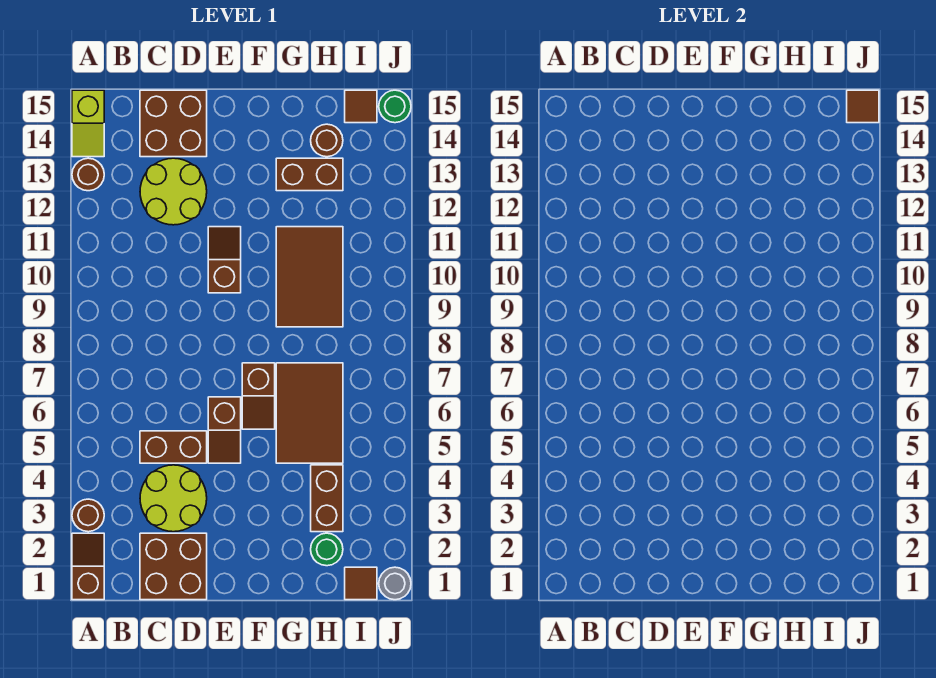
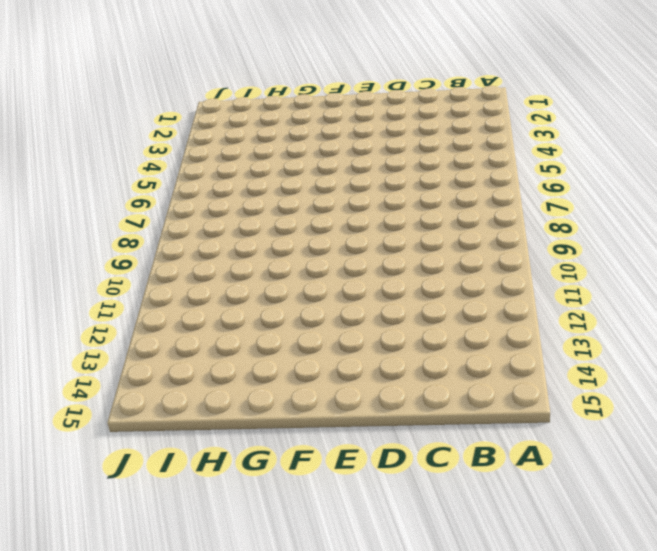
none -> brown 1x2 slope [72,533,104,600]
none -> brown 1x1 round brick [72,499,104,532]
none -> brown 1x1 round brick [72,158,104,191]

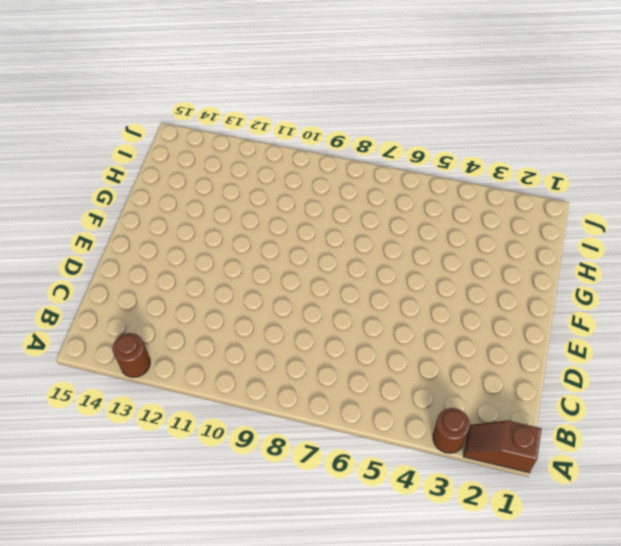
none -> lime 1x2 slope [72,90,104,157]
none -> brown 2x2 brick [140,533,207,600]
none -> lime 2x2 round brick [140,465,207,532]

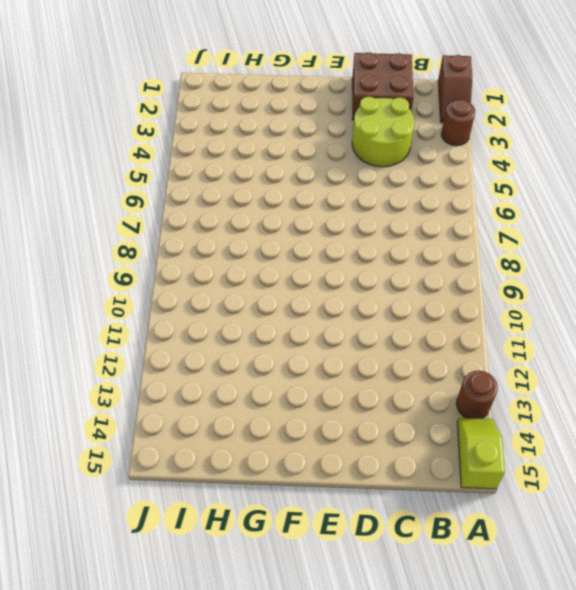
none -> brown 1x2 brick [140,431,207,463]
none -> lime 2x2 round brick [140,158,207,225]
none -> brown 2x2 brick [140,90,207,157]

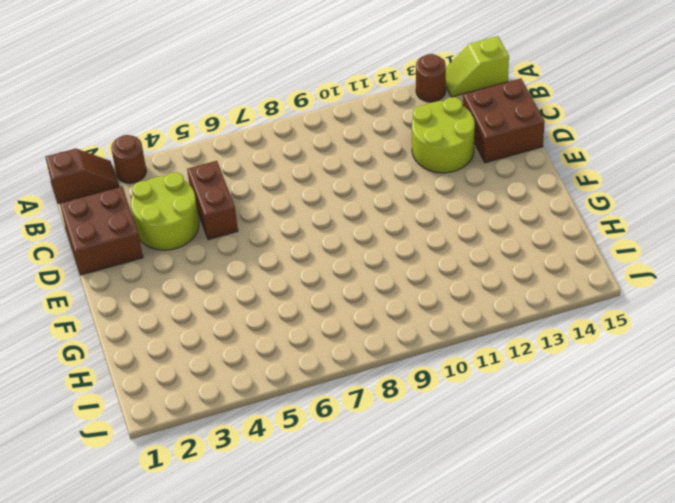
none -> brown 1x2 slope [208,397,241,463]
none -> brown 1x2 slope [208,227,241,293]
none -> brown 1x2 slope [242,363,275,429]

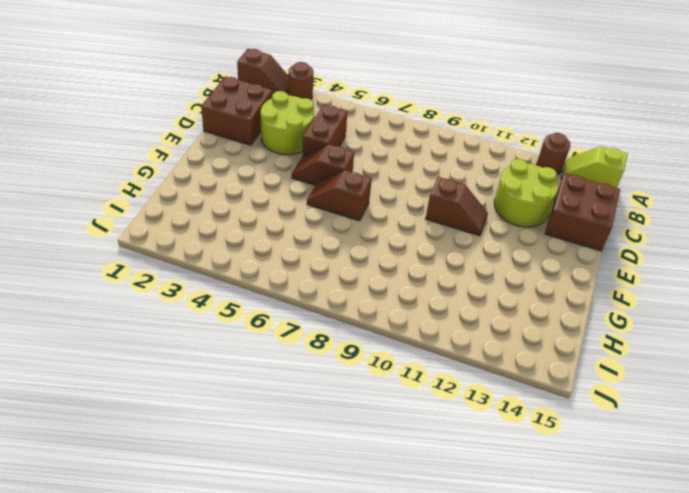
none -> brown 2x3 tile [276,363,343,463]
none -> brown 2x3 tile [276,227,343,327]
none -> brown 1x2 brick [276,158,343,191]

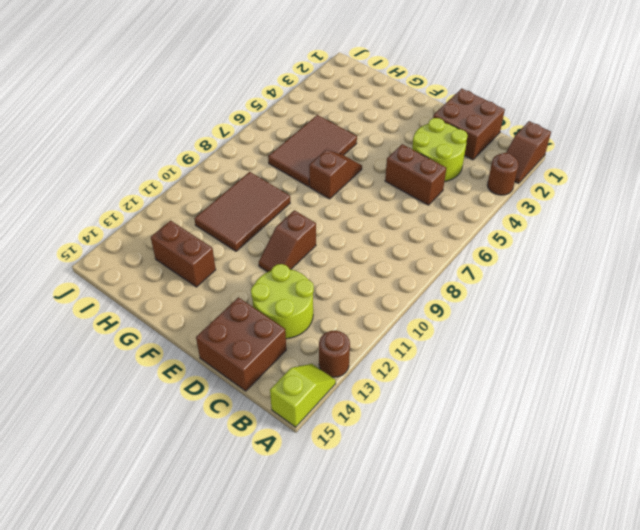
none -> brown 1x2 slope [208,397,241,463]
none -> green 1x1 round brick [311,533,343,566]
none -> brown 1x2 brick [311,465,343,532]

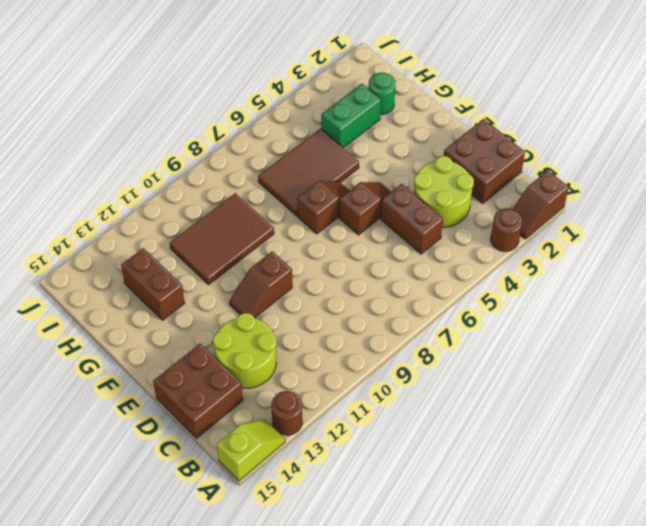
green 1x2 brick [321,84,381,148] -> brown 1x2 brick [311,465,343,532]
none -> brown 1x1 round brick [311,124,343,157]
none -> brown 1x1 tile [345,567,377,600]
none -> brown 1x1 tile [345,90,377,123]

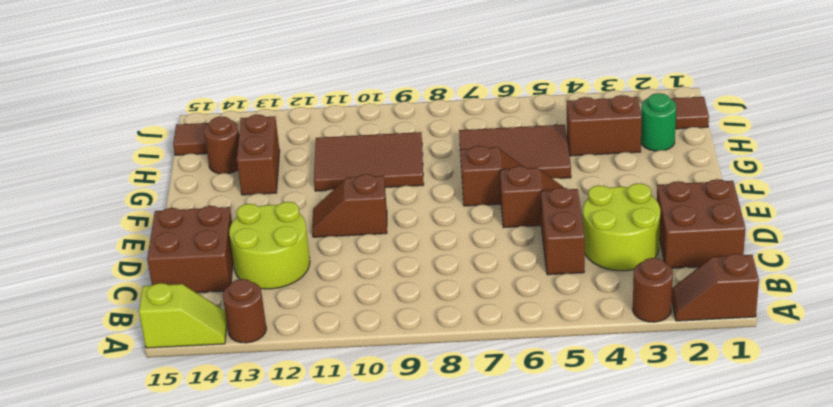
none -> grey 1x1 round brick [379,567,411,600]
none -> green 1x1 round brick [379,90,411,123]
none -> brown 1x1 tile [847,90,879,123]

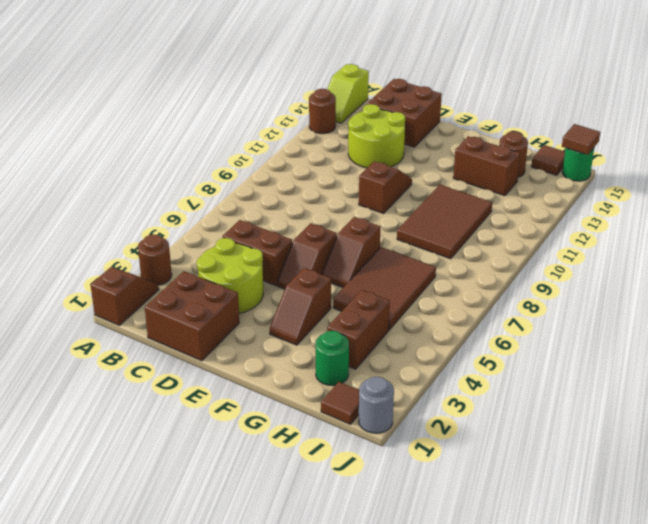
brown 1x2 slope [270,268,331,345] -> none

